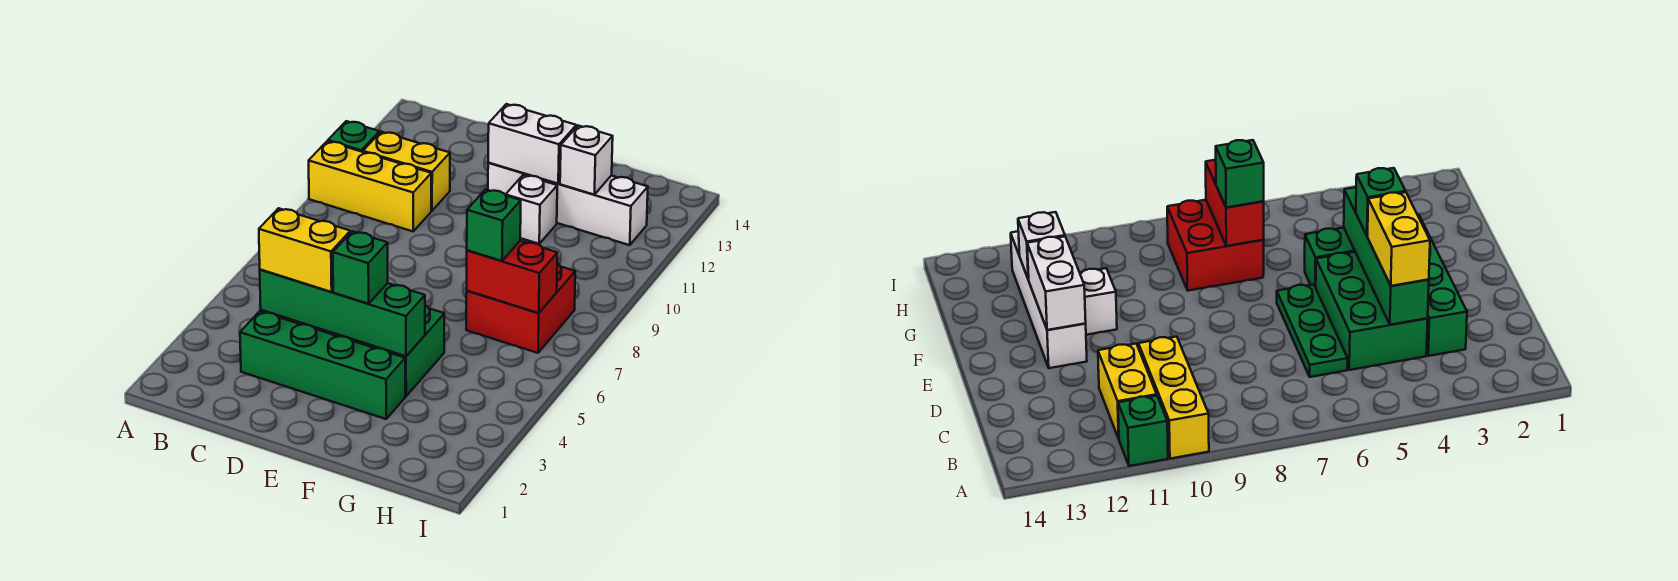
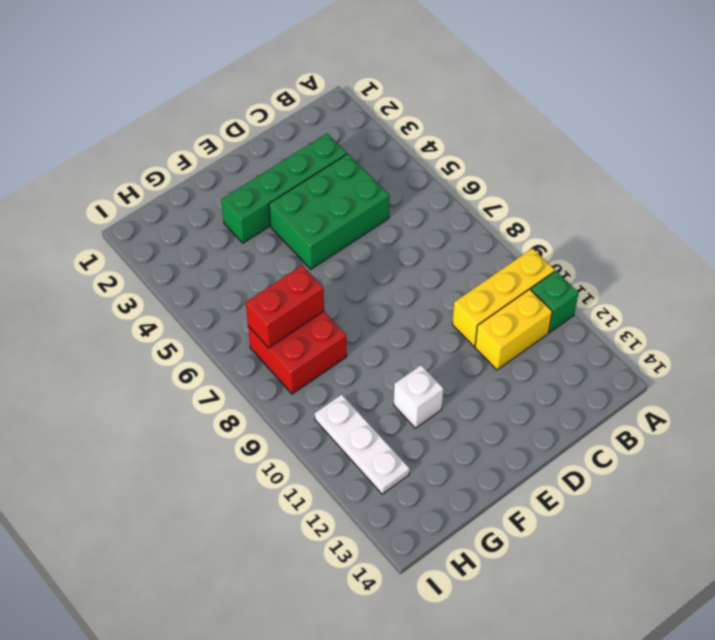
white 1x3 plate [315,394,410,494] -> white 1x4 brick [488,163,648,245]
none -> green 1x3 plate [1277,284,1348,377]
none -> green 1x2 brick [371,306,444,396]
none -> green 1x4 brick [260,270,425,356]

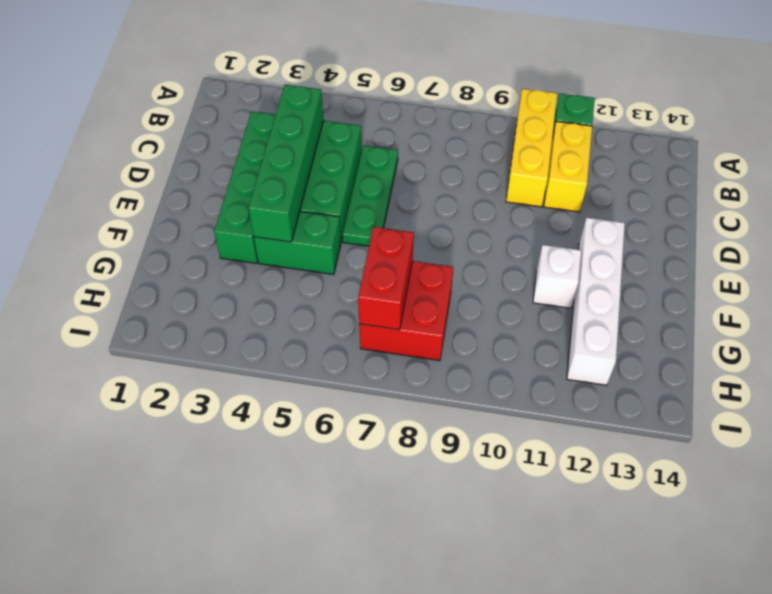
none -> white 1x2 brick [488,104,576,184]
none -> white 1x1 brick [560,126,613,195]
none -> yellow 1x2 brick [259,208,350,292]

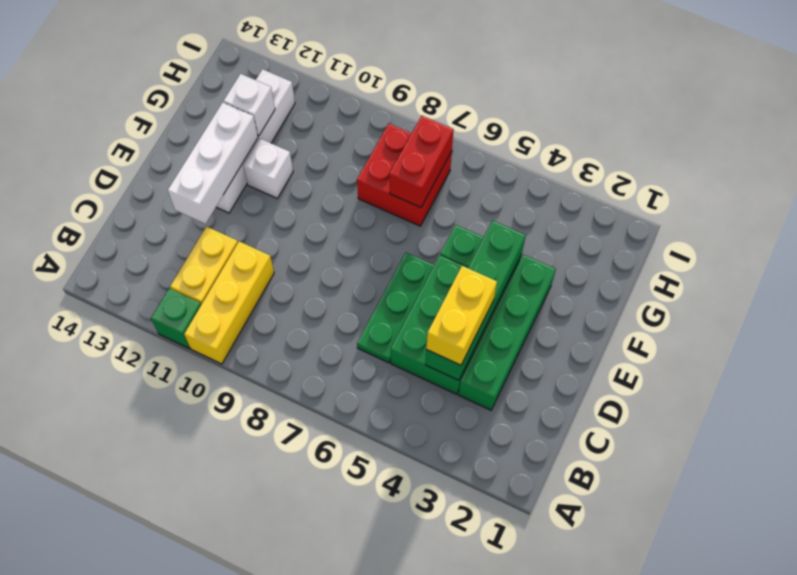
white 1x3 brick [168,102,258,224] -> white 1x2 brick [488,104,576,184]
none -> green 1x1 brick [333,231,388,304]
none -> green 1x1 brick [467,189,521,261]

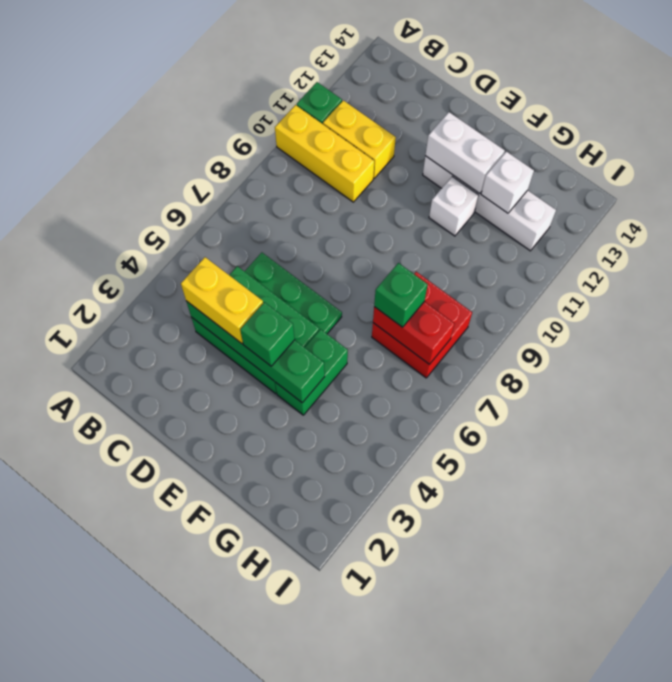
none -> green 1x4 brick [240,311,405,419]

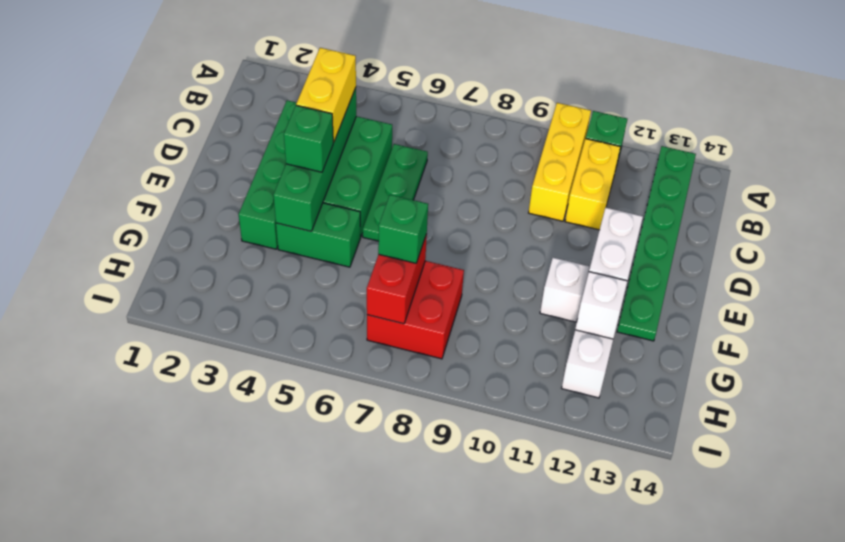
green 1x6 plate [617,146,696,341] -> none

